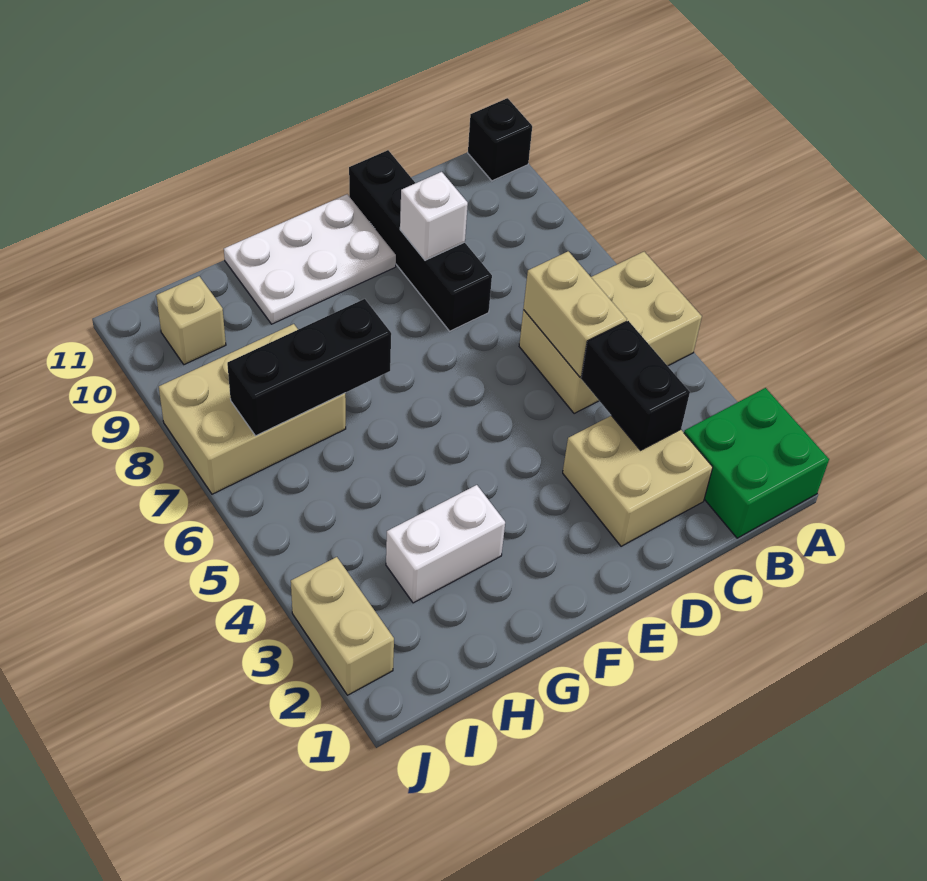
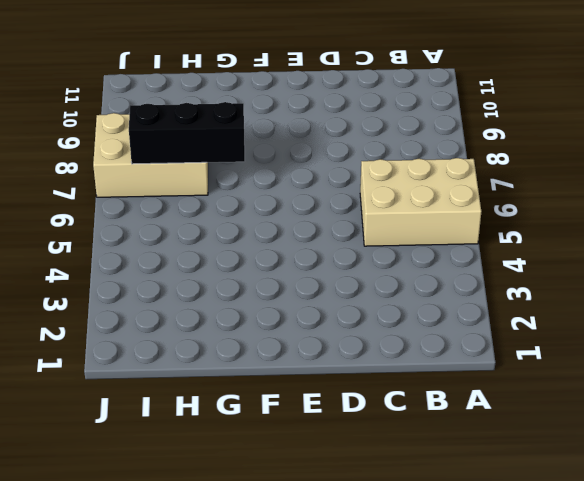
none -> green 2x2 brick [684,388,829,538]
none -> black 1x1 brick [468,98,532,181]
none -> tan 2x2 brick [563,416,713,546]

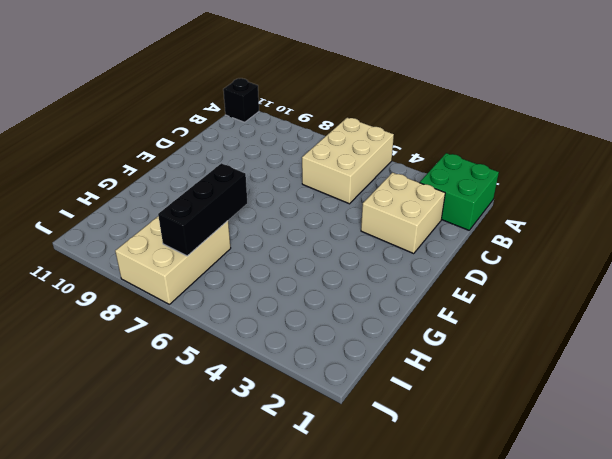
none -> black 1x4 brick [349,150,492,331]
none -> white 2x3 plate [224,194,396,324]
none -> white 1x2 brick [386,485,505,603]

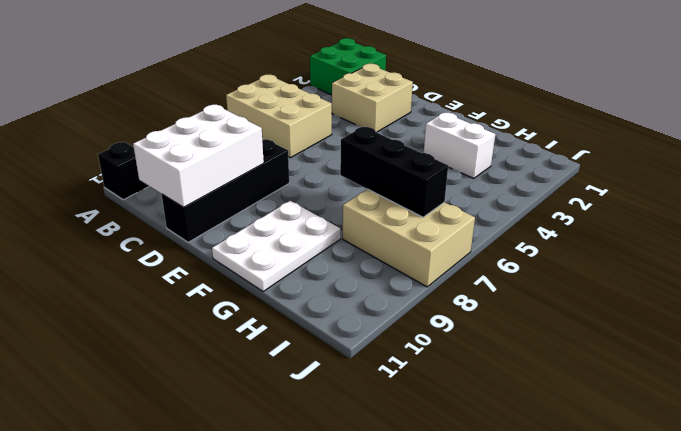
white 2x3 brick [133,105,264,207] -> white 1x1 brick [400,172,468,260]
white 2x3 plate [212,201,340,292] -> white 2x3 plate turned to [224,194,396,324]
none -> tan 1x1 brick [156,276,226,364]
none -> tan 1x2 brick [291,557,394,695]
none -> black 1x2 brick [581,321,690,450]

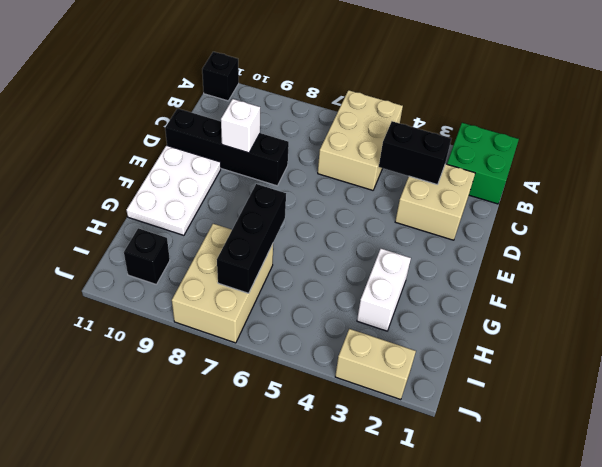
black 1x1 brick [124,228,170,284] -> tan 1x1 brick [156,276,226,364]
none -> tan 1x2 brick [523,251,627,377]

